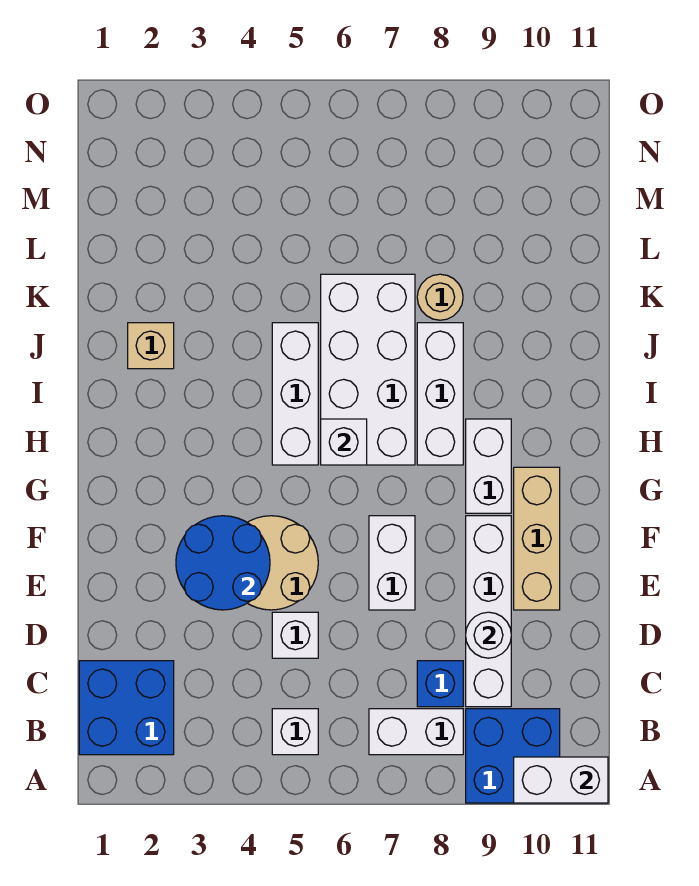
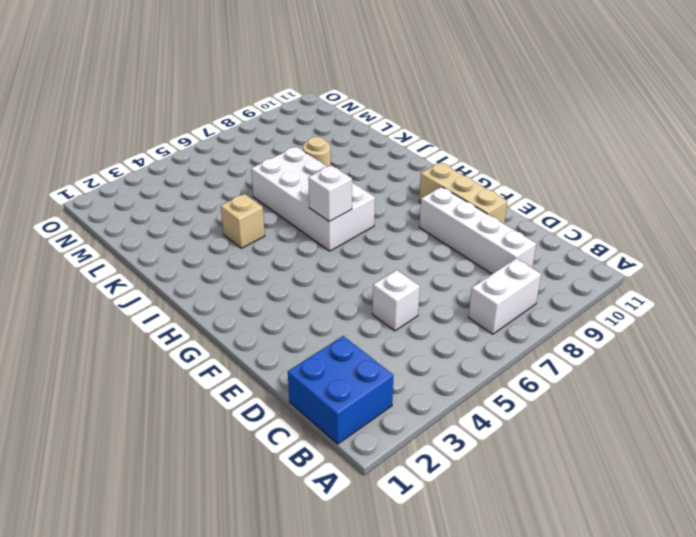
tan 1x1 brick [221,194,265,248] -> tan 1x1 brick moved to [128,323,174,369]
none -> blue 2x2 brick [466,709,560,803]
none -> white 1x1 brick [272,709,318,755]
none -> blue 1x1 brick [417,661,463,707]

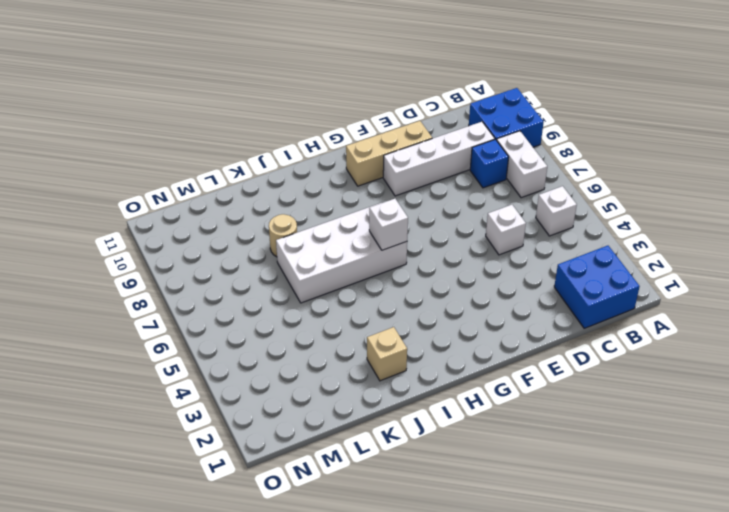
none -> tan 2x2 round brick [247,516,318,610]
none -> white 1x2 brick [369,516,415,610]
none -> white 1x2 brick [466,419,511,513]

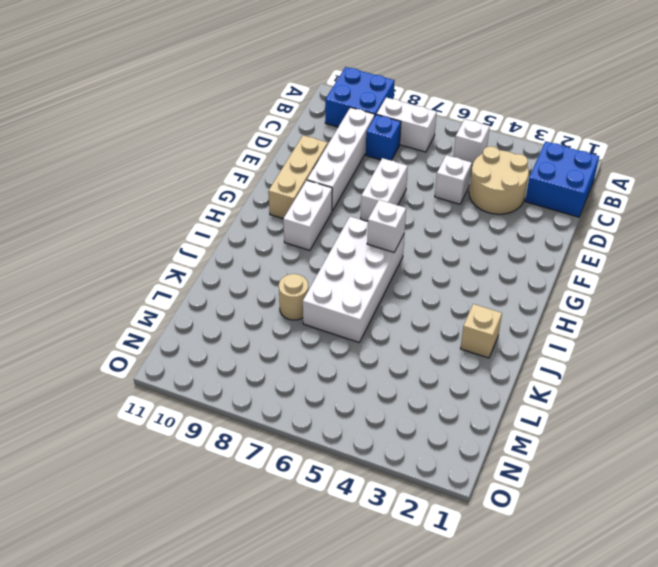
tan 2x2 round brick [469,146,529,214] -> tan 2x2 round brick moved to [247,516,318,610]
none -> white 1x3 brick [272,323,318,465]
none -> white 1x3 brick [417,323,463,465]
none -> white 1x2 brick [514,757,608,803]

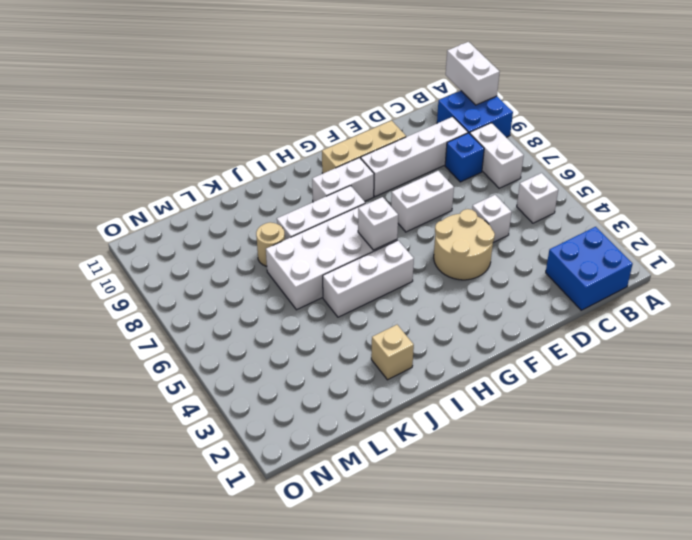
none -> white 1x1 round brick [466,612,511,658]
none -> blue 2x2 round brick [176,516,270,610]

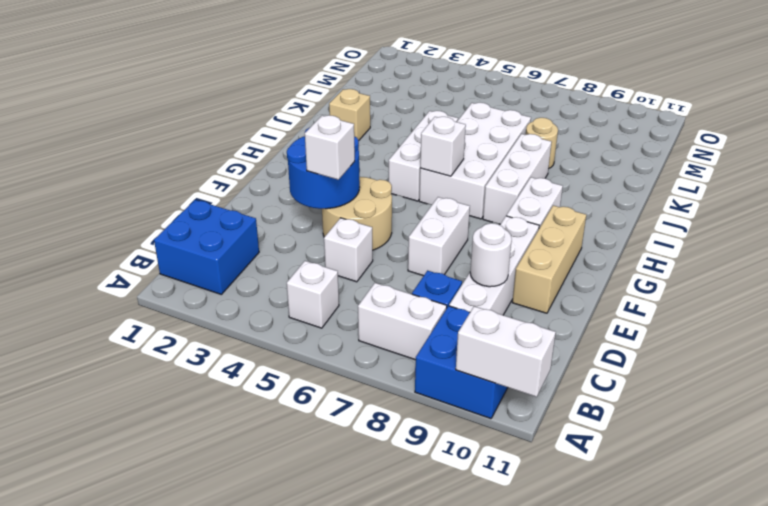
white 1x1 brick [305,115,355,180] -> none

